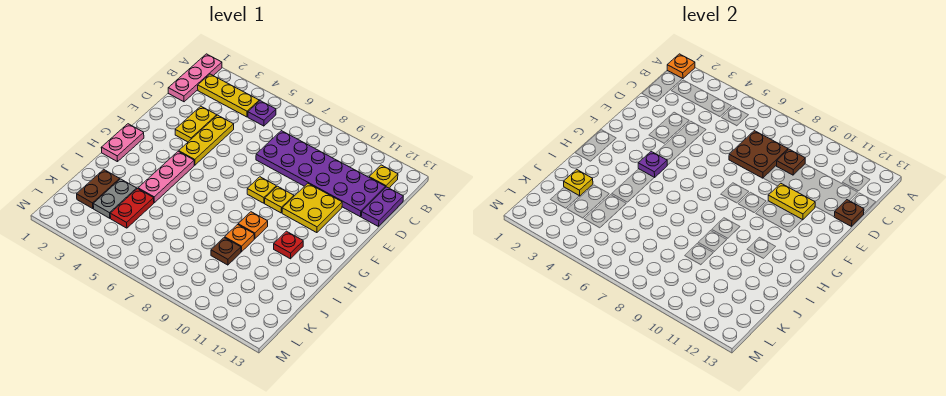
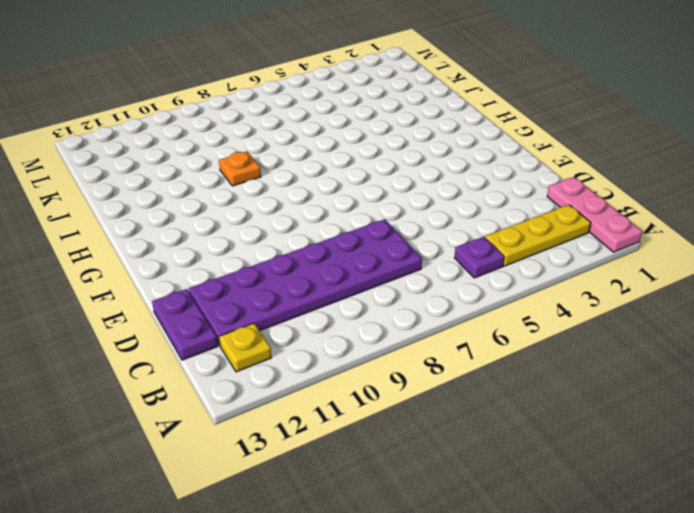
none -> yellow 1x2 plate [175,106,217,142]
none -> yellow 1x3 plate [179,115,234,165]
none -> yellow 2x2 plate [282,183,342,233]

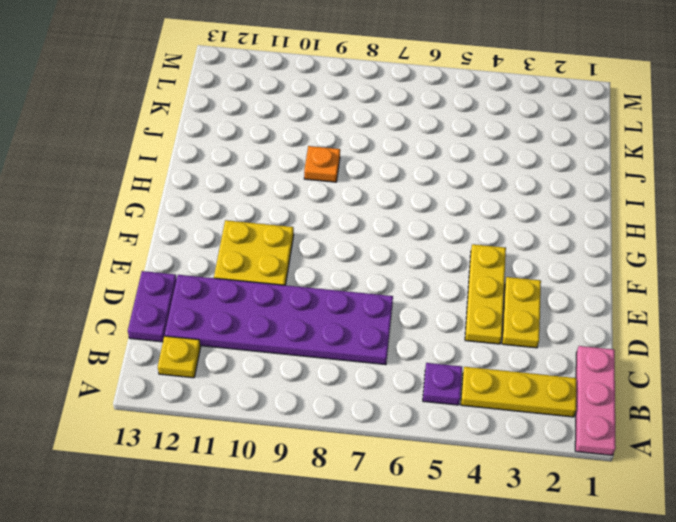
none -> yellow 1x1 plate [247,177,276,203]
none -> yellow 1x1 plate [265,186,294,213]
none -> pink 1x2 plate [101,124,144,162]

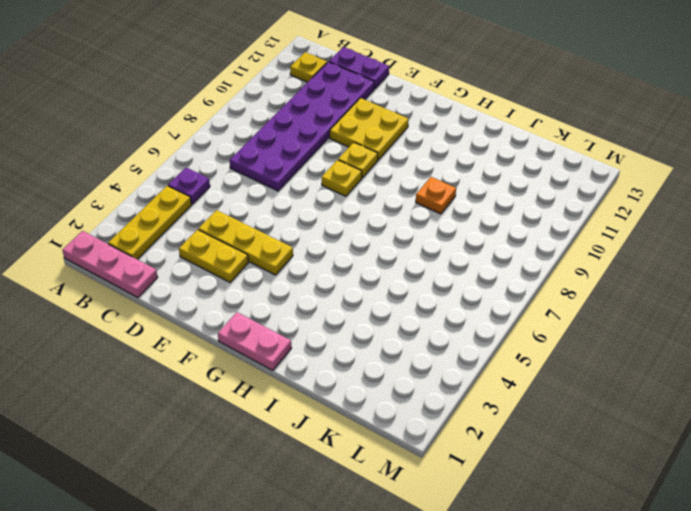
none -> pink 1x3 plate [138,151,194,203]
none -> orange 1x1 plate [238,212,268,239]
none -> red 1x1 plate [274,231,303,259]

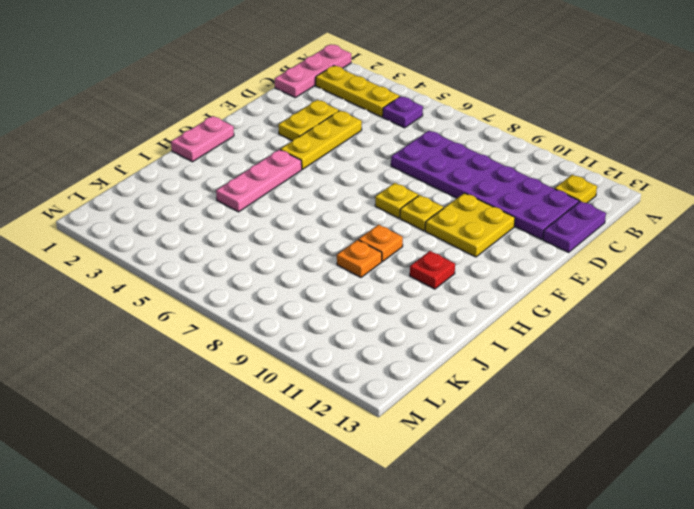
none -> brown 1x2 plate [77,170,120,209]
none -> grey 1x2 plate [93,179,137,218]
none -> red 1x2 plate [110,189,154,228]

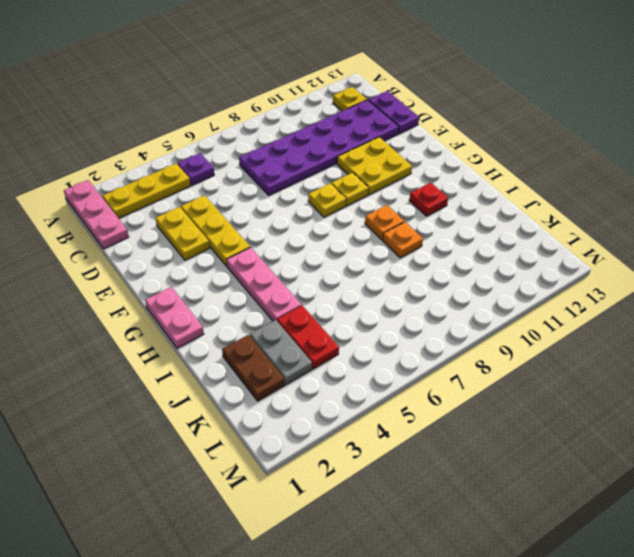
none -> brown 1x1 plate [211,237,241,265]
none -> orange 1x1 plate [667,54,695,79]
none -> brown 2x2 plate [729,131,788,178]

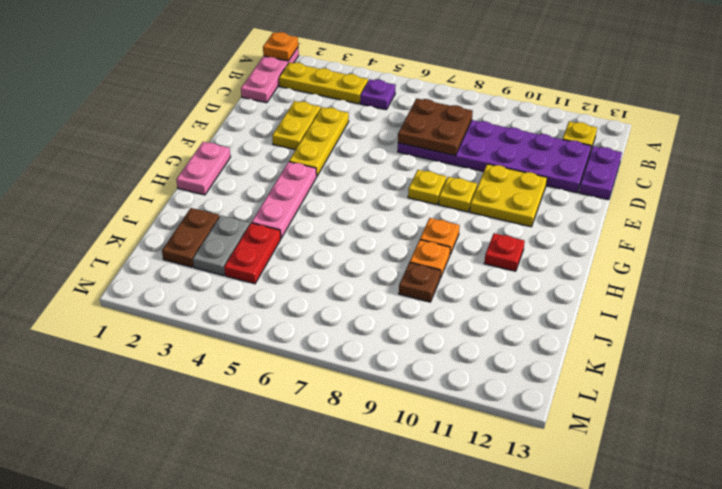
none -> brown 1x1 plate [777,149,805,175]
none -> brown 1x1 plate [834,200,864,227]
none -> yellow 1x2 plate [768,183,815,220]

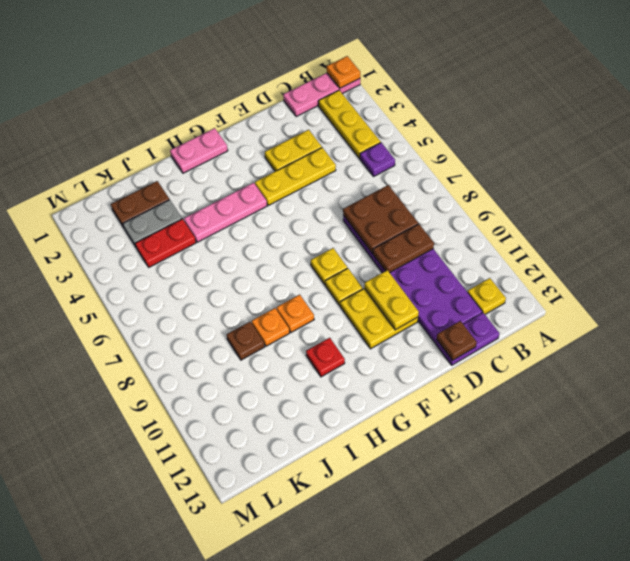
brown 1x2 plate [373,224,434,273] -> brown 1x1 plate [777,149,805,175]
none -> purple 1x1 plate [638,151,667,178]
none -> yellow 1x1 plate [564,170,593,196]

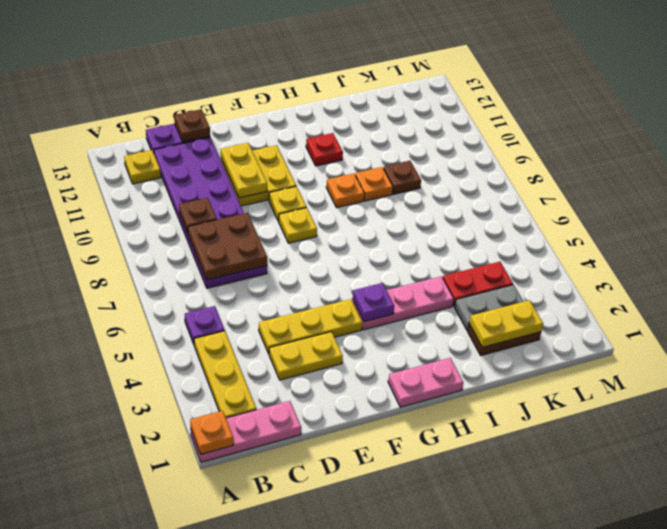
yellow 1x2 plate [469,300,543,347] -> yellow 1x1 plate [564,170,593,196]

